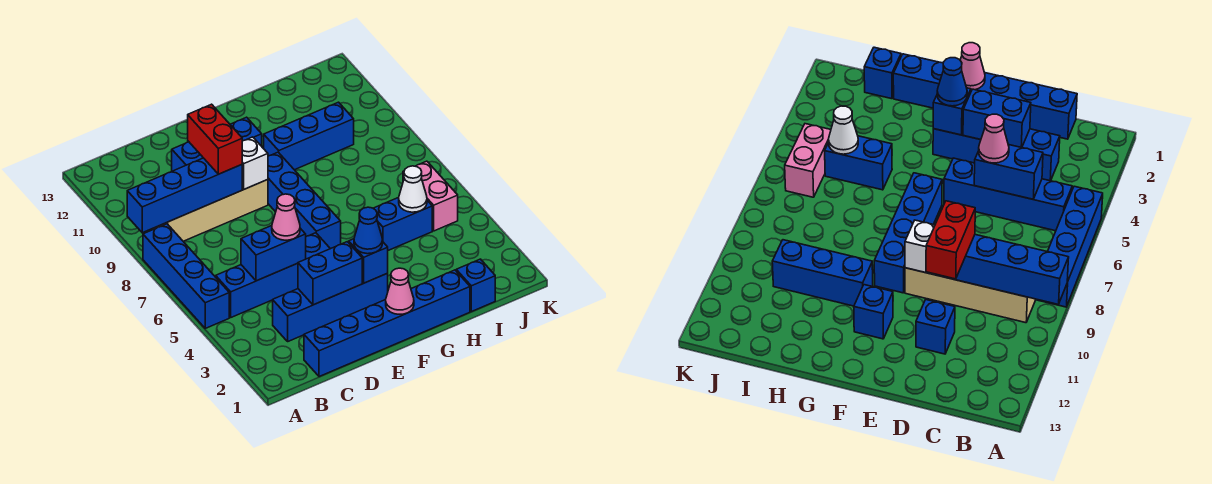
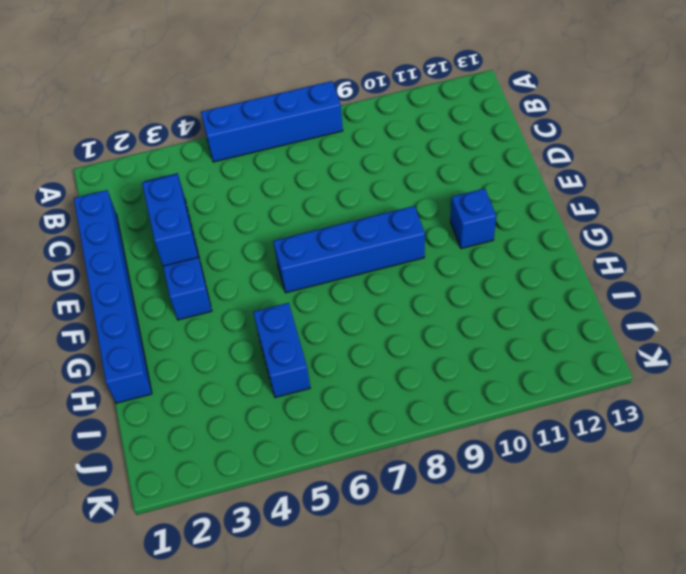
none -> blue 1x4 brick [216,233,330,317]
none -> tan 1x4 brick [153,180,268,241]
none -> blue 1x1 brick [172,142,203,171]

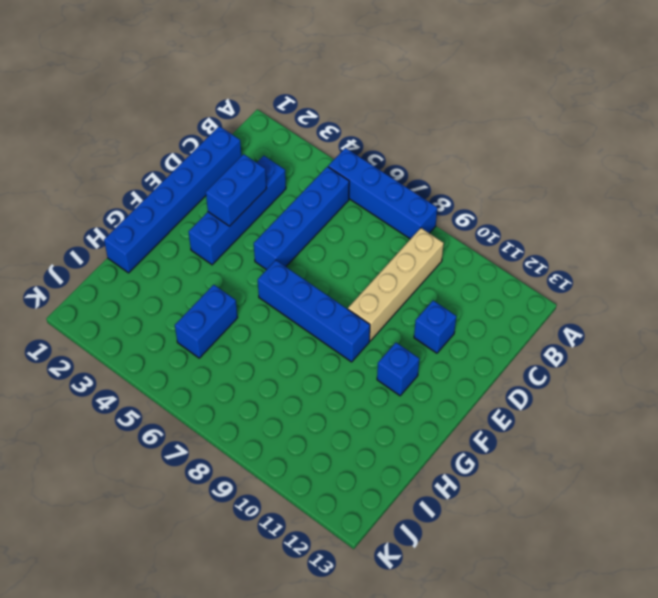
none -> blue 1x3 brick [264,102,354,170]
none -> blue 1x1 brick [456,259,495,312]
none -> pink 1x2 brick [403,161,458,231]

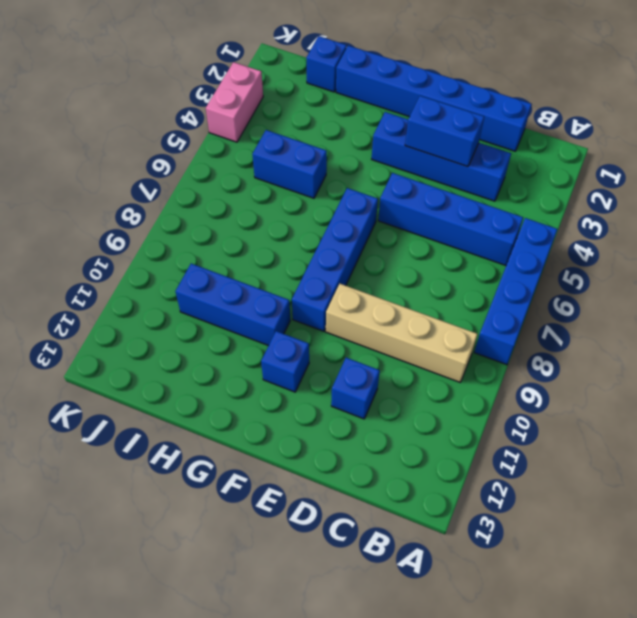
pink 1x2 brick [206,62,263,142] -> pink 1x2 brick moved to [403,161,458,231]
none -> blue 1x4 brick [127,158,242,233]
none -> blue 1x2 brick [241,226,306,281]
none -> white 1x1 brick [242,137,268,189]

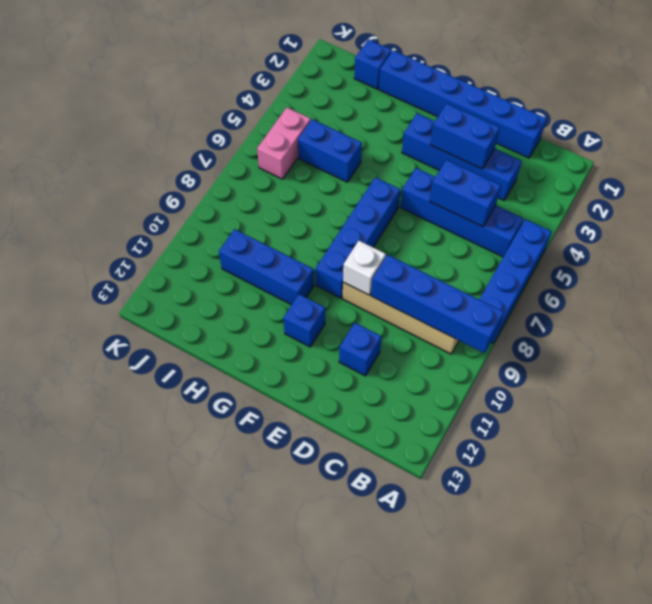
none -> pink 1x1 cone [386,268,414,314]
none -> blue 1x1 brick [349,239,388,283]
none -> white 1x1 cone [399,166,427,212]

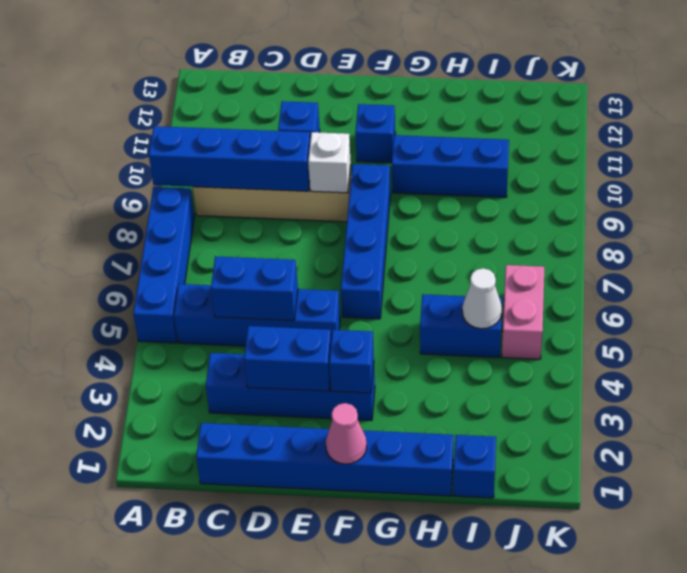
none -> pink 1x1 cone [272,194,300,240]
none -> red 1x2 brick [188,104,242,174]
none -> blue 1x1 cone [354,207,382,254]

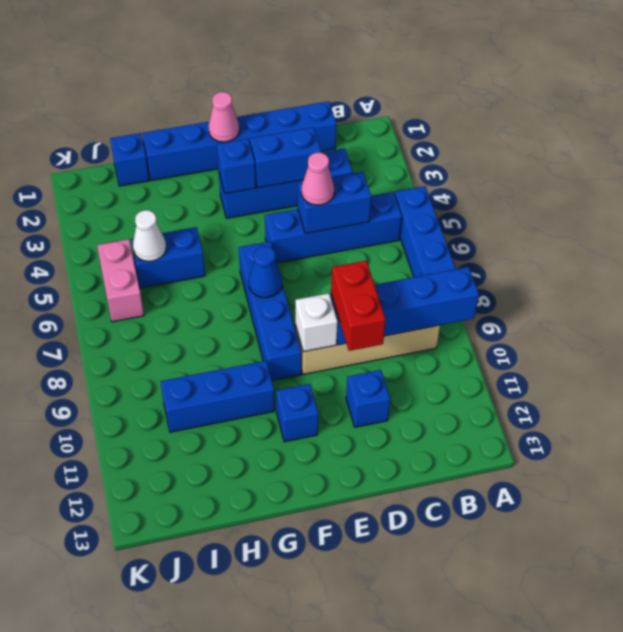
blue 1x1 cone [249,246,282,298] -> blue 1x1 cone moved to [354,207,382,254]

